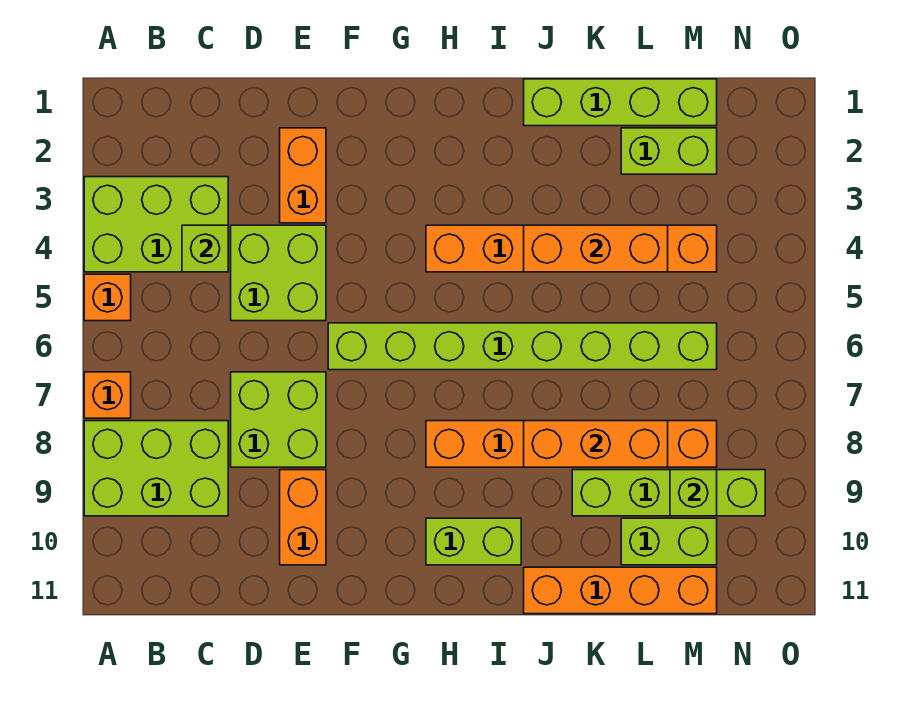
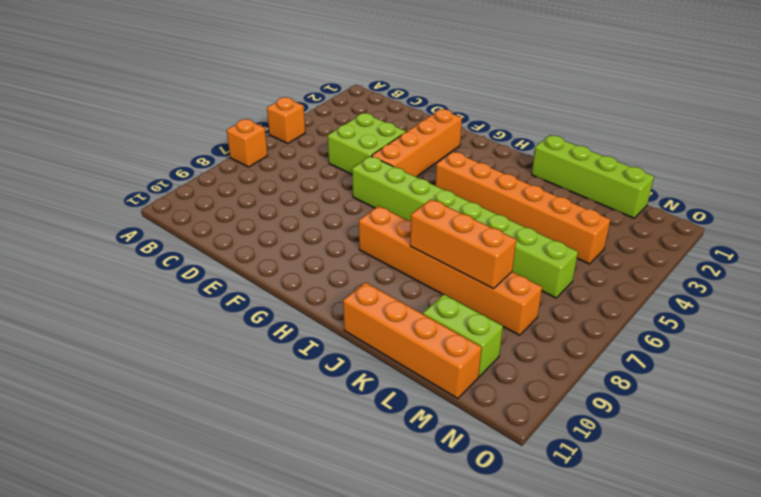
orange 1x4 brick [372,109,462,177] -> none
none -> lime 2x3 brick [84,177,228,272]
none -> lime 2x3 brick [84,421,228,516]
none -> lime 2x2 brick [231,372,326,467]

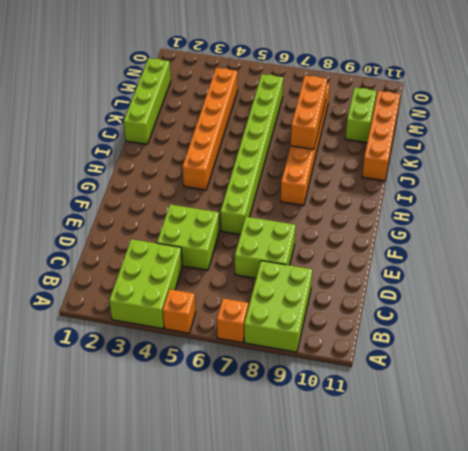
none -> orange 1x2 brick [280,128,326,223]
none -> orange 1x2 brick [280,470,326,565]
none -> lime 1x2 brick [426,518,521,565]

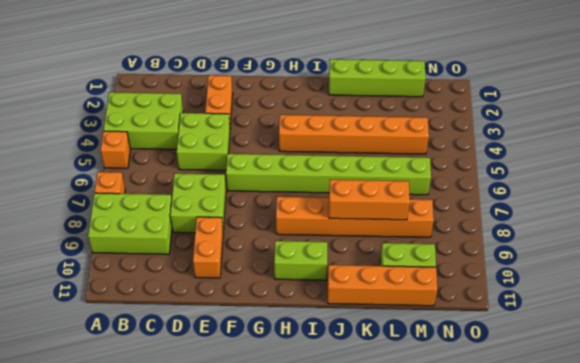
none -> lime 1x4 brick [572,470,765,516]
none -> lime 1x2 brick [621,128,717,174]
none -> lime 1x1 brick [182,225,228,272]

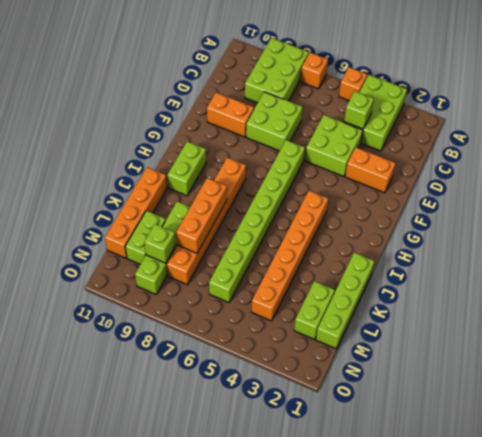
none -> orange 1x3 brick [524,225,668,272]

